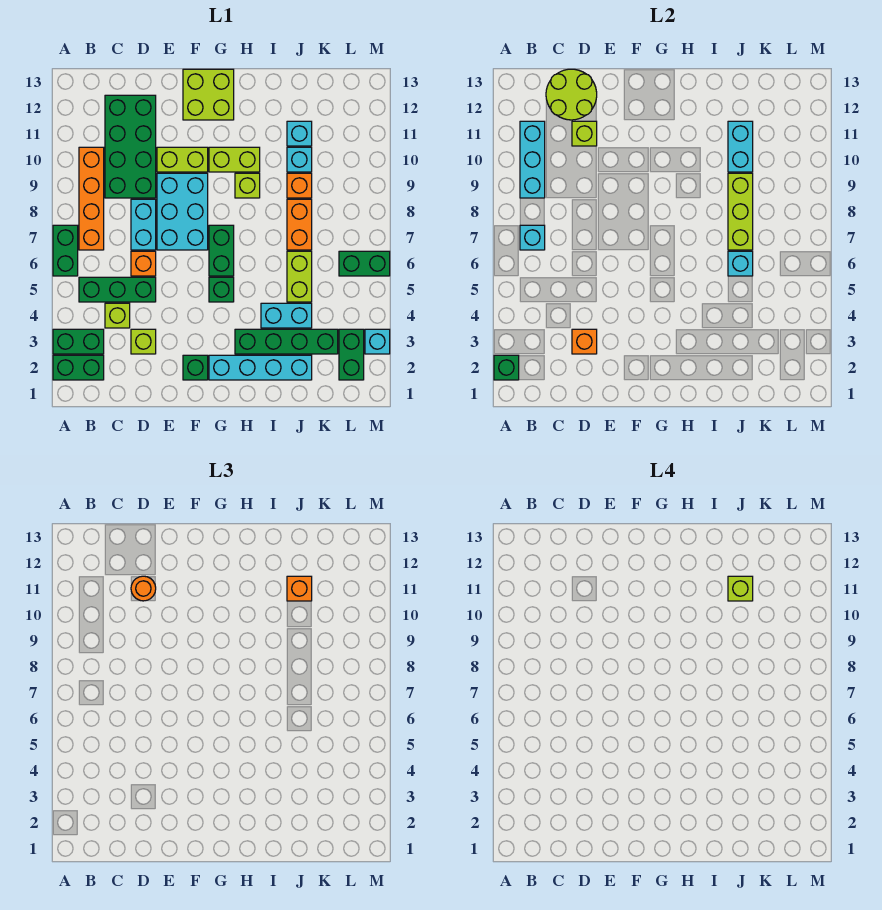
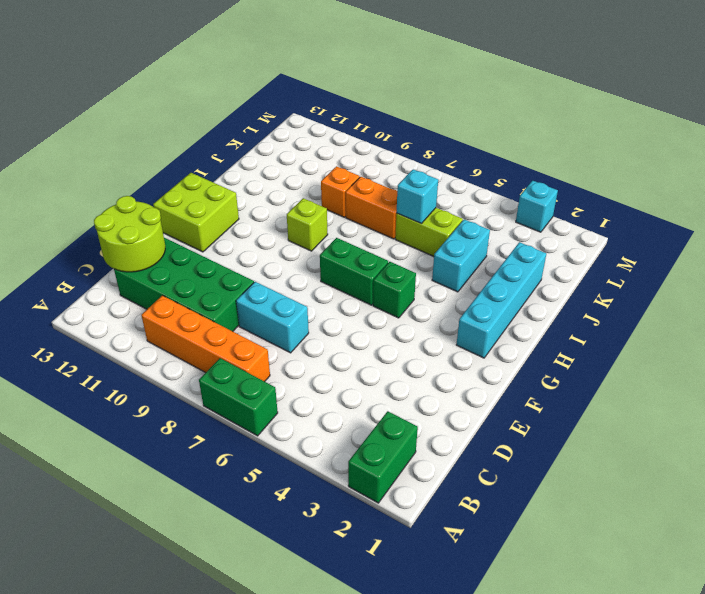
none -> green 1x2 brick [53,329,104,354]
none -> green 1x3 brick [79,277,156,302]
none -> lime 1x1 brick [105,303,130,328]
none -> lime 1x1 brick [131,329,156,354]

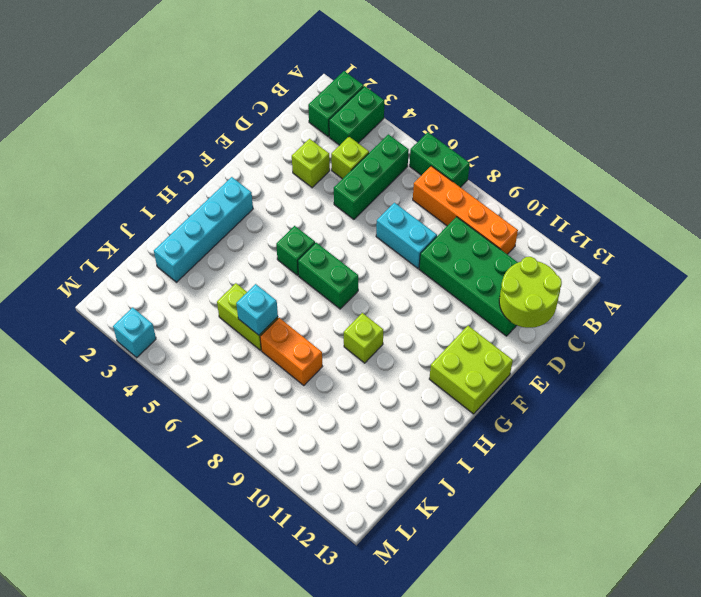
none -> orange 1x1 brick [131,251,156,276]
none -> cyan 2x3 brick [157,173,208,250]
none -> lime 1x2 brick [157,147,208,172]
none -> green 1x1 brick [183,355,208,380]

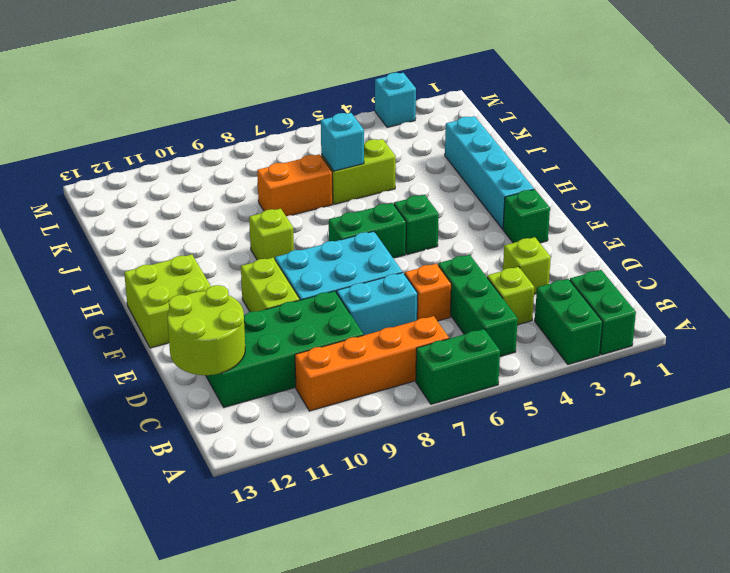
none -> lime 1x2 brick [209,147,260,172]
none -> green 1x4 brick [235,329,338,354]
none -> cyan 1x2 brick [261,303,312,328]
none -> orange 1x1 brick [287,173,312,198]

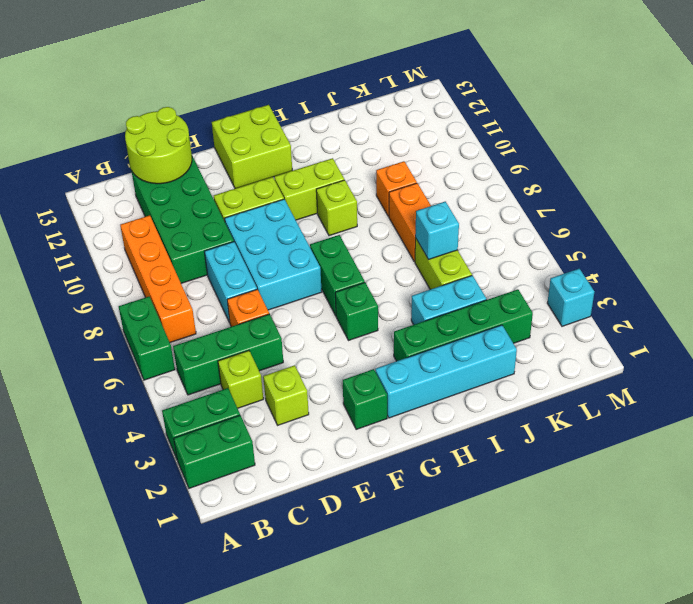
none -> cyan 1x1 brick [287,147,312,172]
none -> cyan 1x1 brick [287,121,312,146]
none -> green 1x2 brick [339,329,364,380]
none -> green 1x2 brick [339,251,390,276]

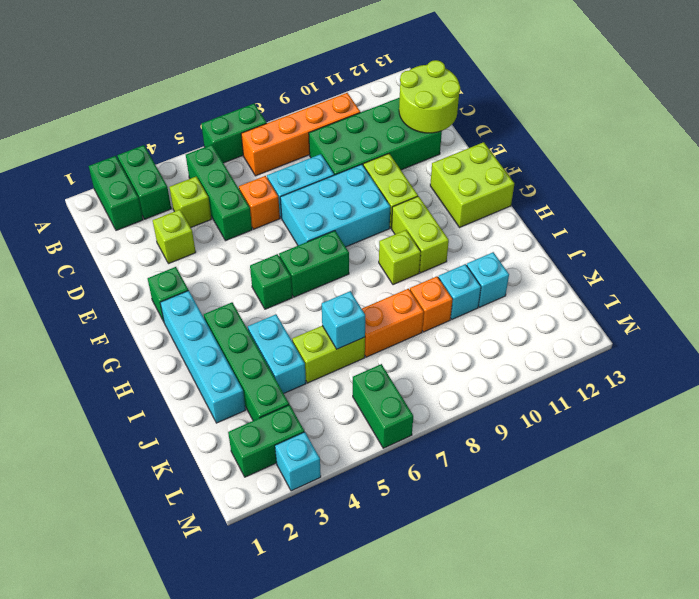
none -> green 1x1 brick [494,355,519,380]
none -> cyan 1x1 brick [520,225,545,250]
none -> cyan 1x3 brick [520,121,545,198]
none -> orange 1x1 brick [572,329,597,354]

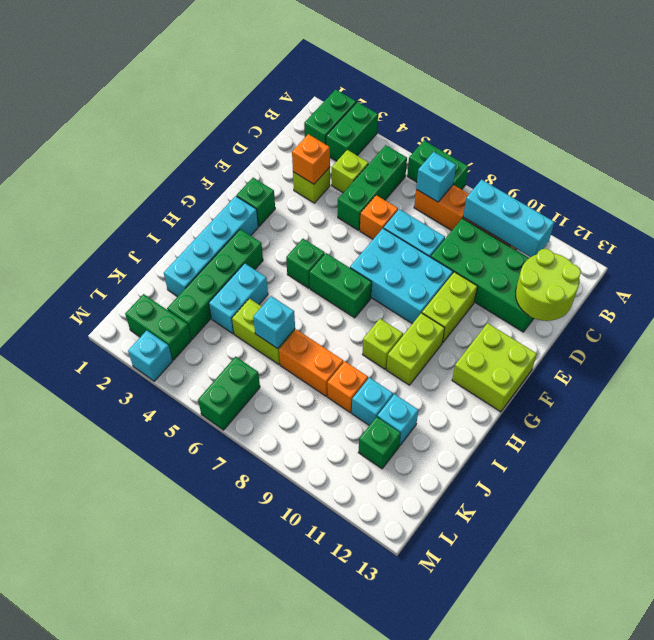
green 1x1 brick [358,417,401,469] -> green 1x1 brick moved to [494,355,519,380]
none -> lime 1x1 brick [572,121,597,146]
none -> lime 1x3 brick [728,173,753,250]
none -> cyan 1x2 brick [728,121,753,172]
none -> orange 1x1 round brick [131,576,156,601]

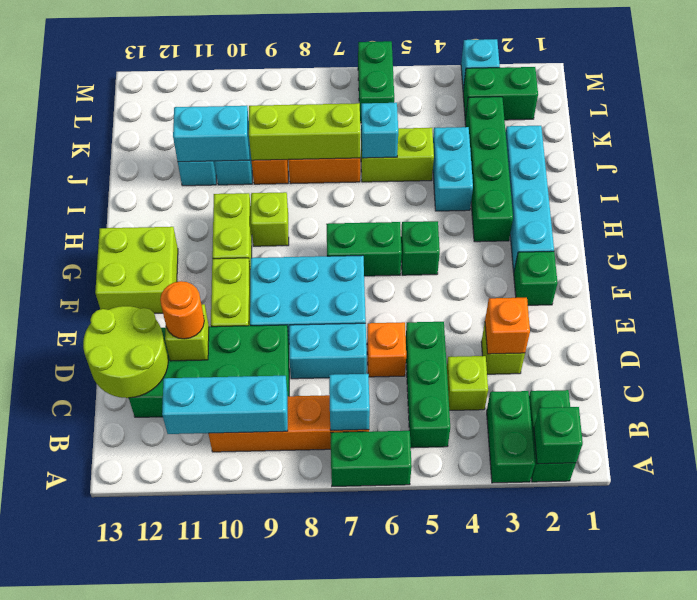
none -> orange 1x1 brick [287,576,312,601]
none -> lime 1x1 brick [728,576,753,601]

